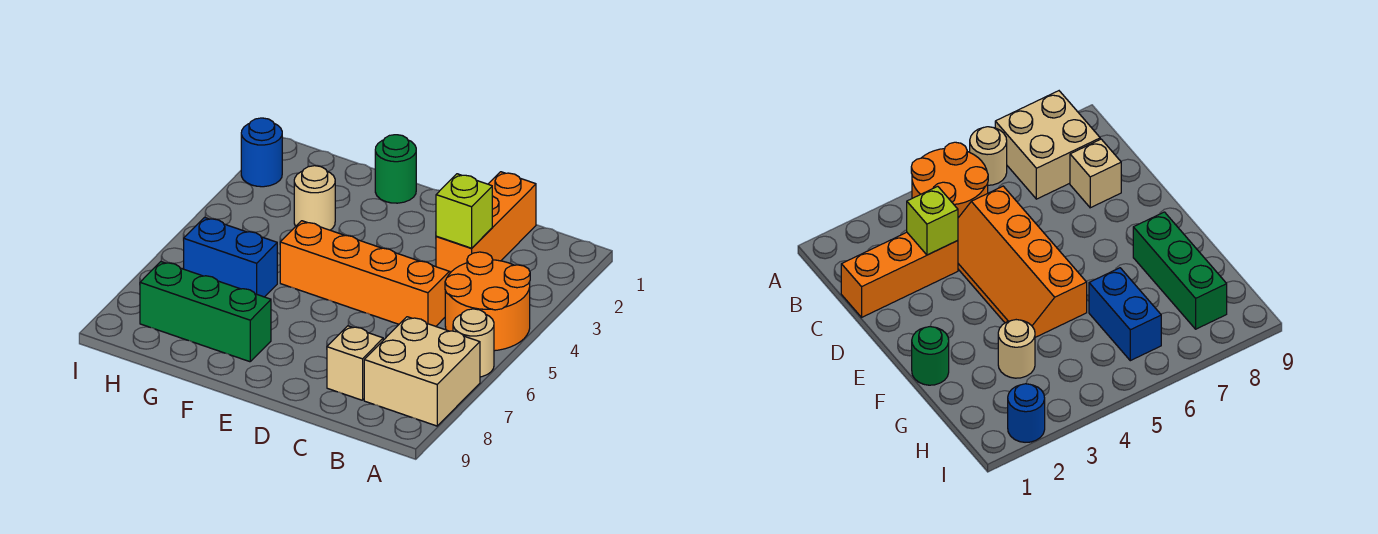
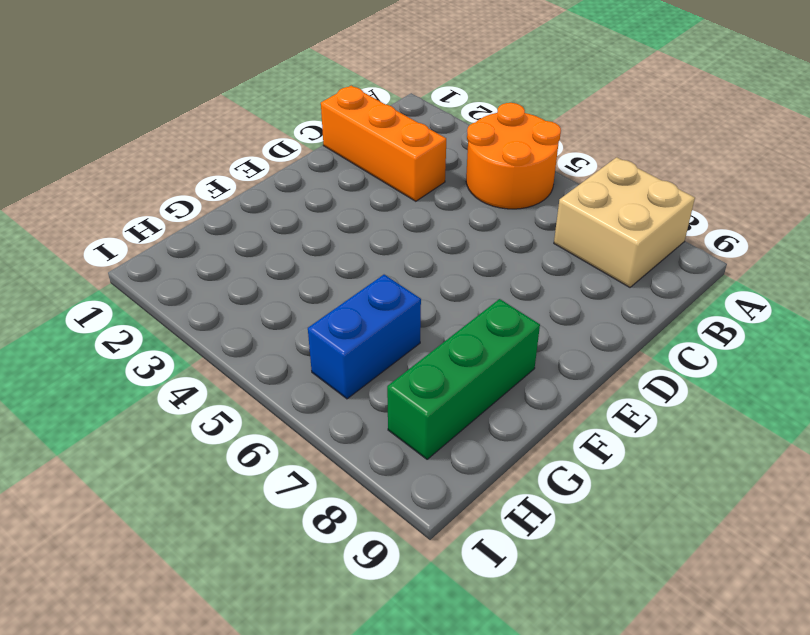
none -> tan 1x1 round brick [453,309,494,377]
none -> orange 2x4 slope [280,221,451,326]
none -> tan 1x1 brick [327,326,383,400]

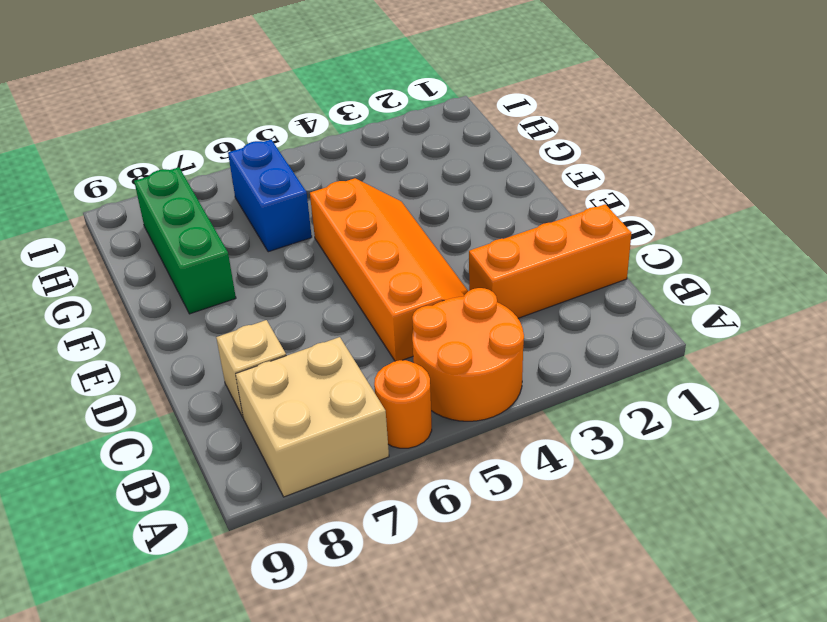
orange 1x1 round brick [374,360,432,448] -> tan 1x1 round brick [453,309,494,377]
none -> green 1x1 round brick [375,135,416,203]
none -> tan 1x1 round brick [294,166,335,230]
none -> blue 1x1 round brick [241,118,282,187]

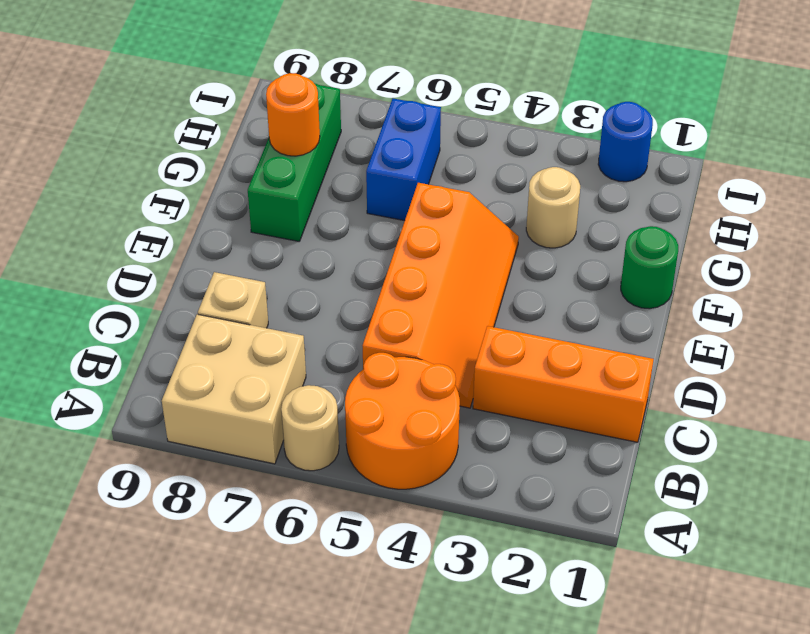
orange 1x1 round brick [266,73,320,156] -> none
none -> lime 1x1 brick [436,174,492,248]

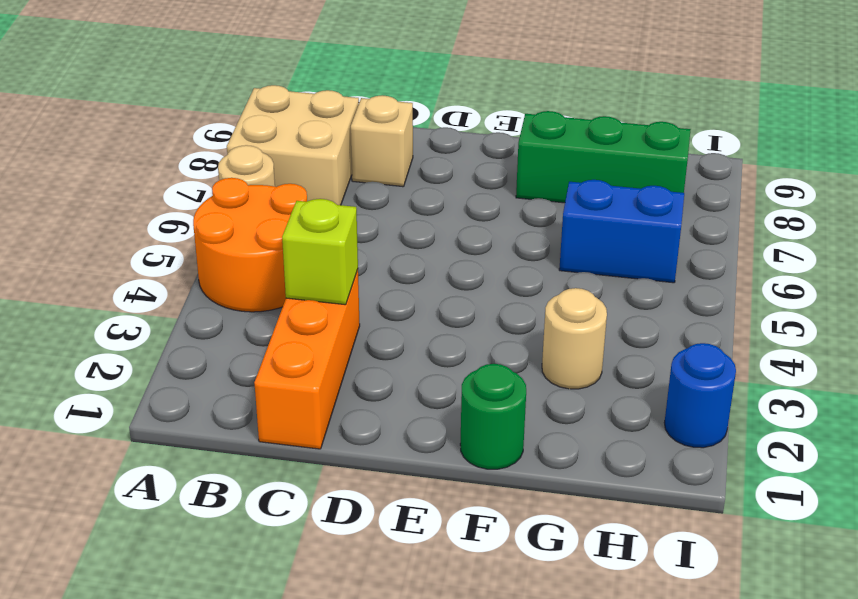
none -> orange 2x4 slope [280,221,451,326]

